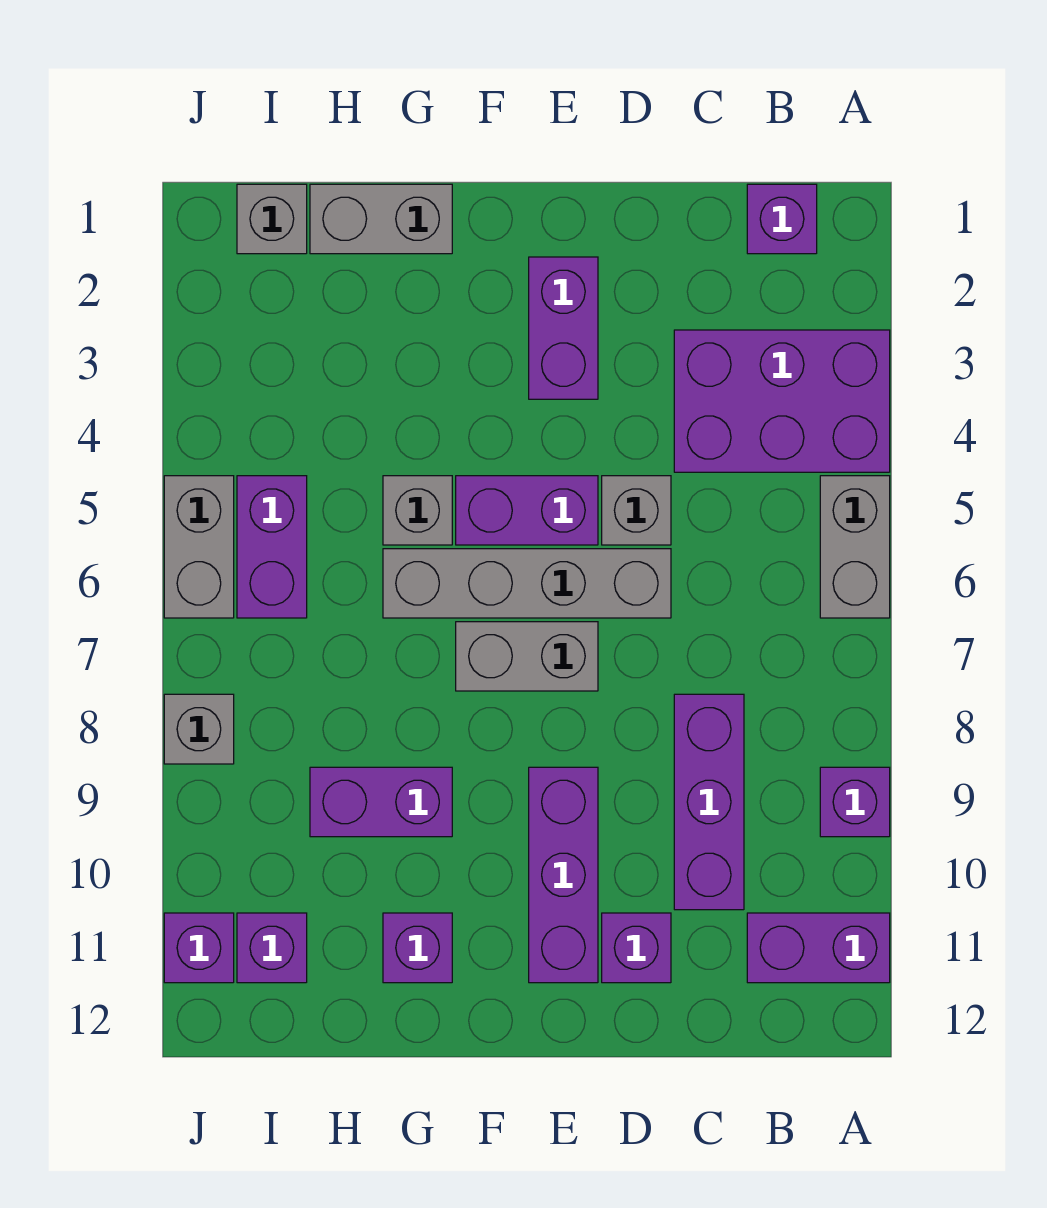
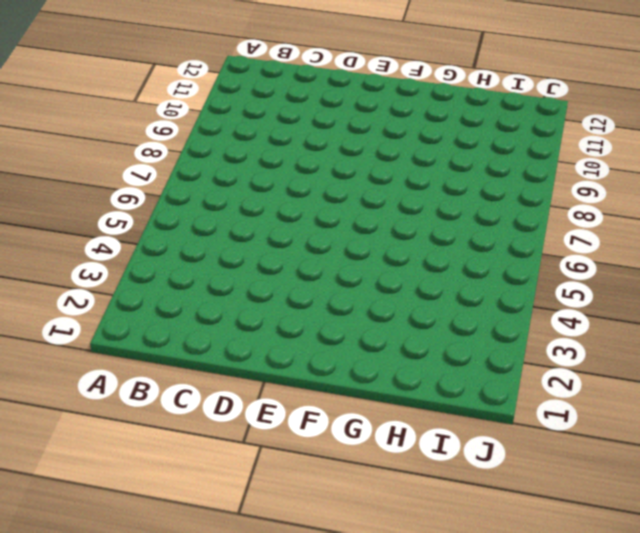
none -> purple 2x3 brick [674,330,890,472]
none -> grey 1x2 brick [820,476,890,618]
none -> purple 1x1 brick [820,767,890,837]

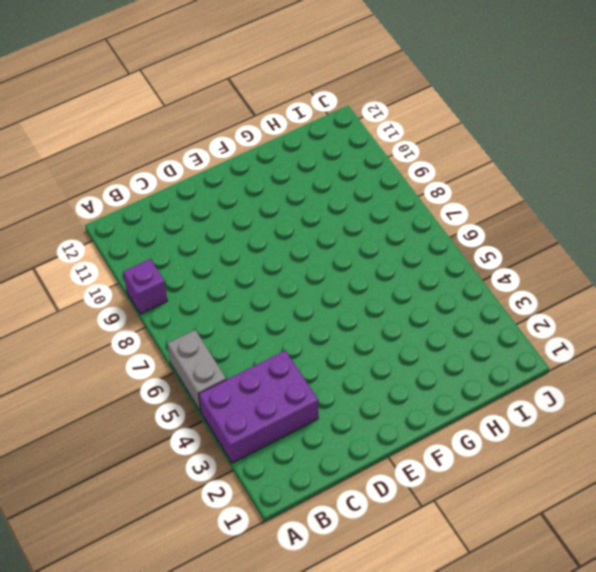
none -> purple 1x2 brick [747,913,890,983]
none -> purple 1x1 brick [747,184,817,254]
none -> purple 1x3 brick [674,694,744,910]

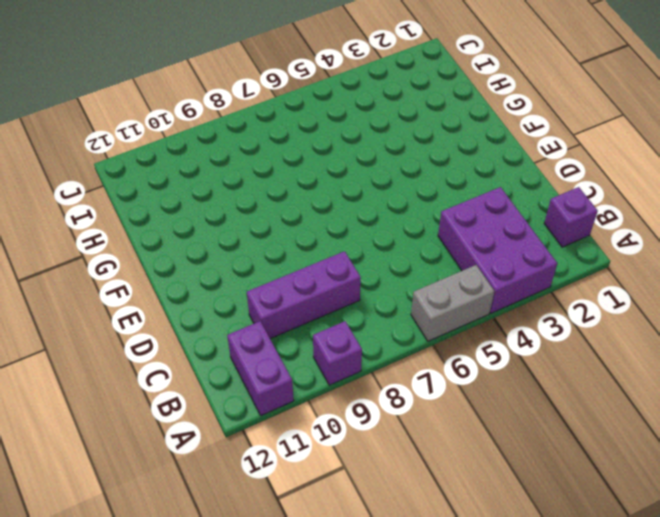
none -> grey 1x1 brick [602,476,671,545]
none -> grey 1x4 brick [383,549,671,618]
none -> purple 1x1 brick [602,913,671,983]

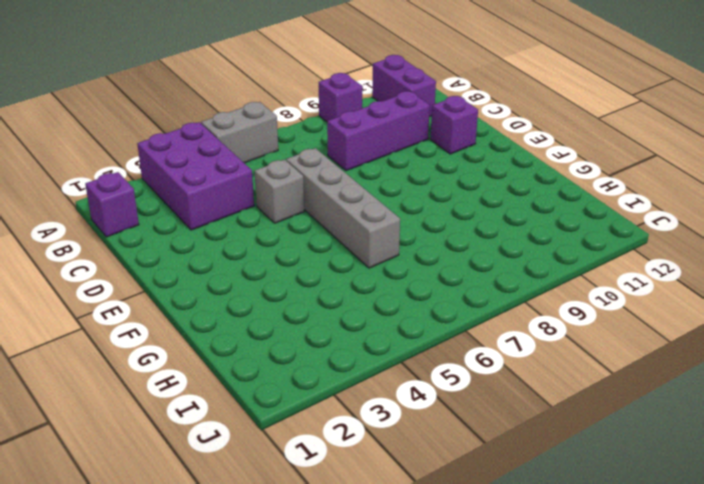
none -> purple 1x2 brick [529,257,598,399]
none -> purple 1x2 brick [456,476,598,545]
none -> grey 1x2 brick [456,622,598,691]

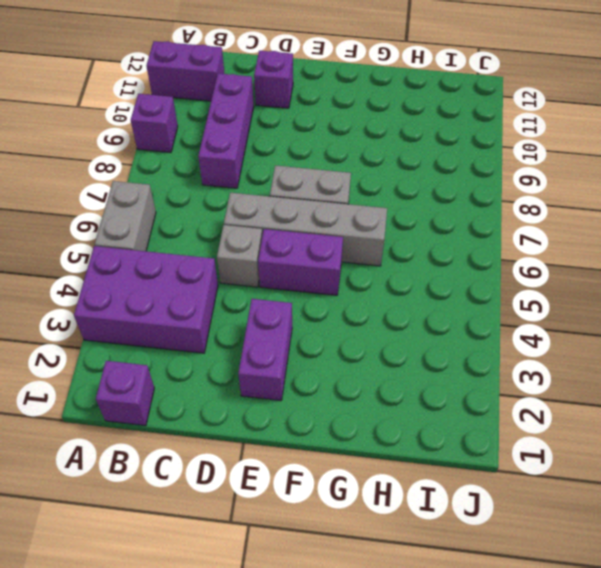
none -> purple 1x3 brick [529,767,598,983]
none -> grey 1x2 brick [310,184,452,254]
none -> grey 1x1 brick [383,476,452,545]

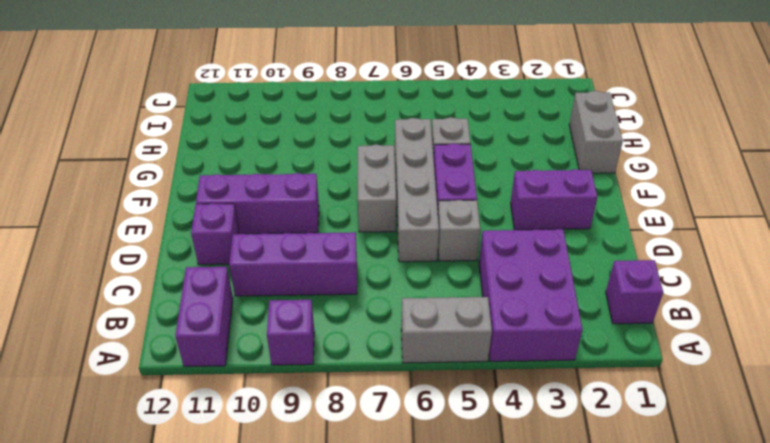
none -> purple 1x2 brick [310,767,452,837]
none -> purple 1x1 brick [383,913,452,983]
none -> grey 1x1 brick [237,184,307,254]

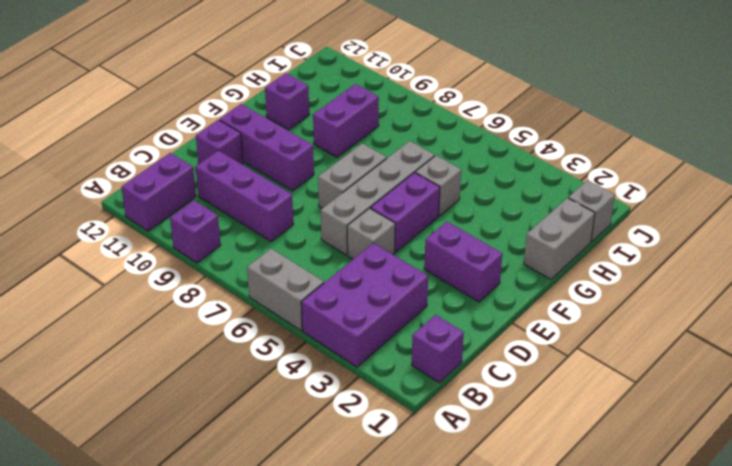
none -> purple 1x2 brick [237,476,307,618]
none -> purple 1x1 brick [237,913,307,983]
none -> grey 1x2 brick [164,476,234,618]

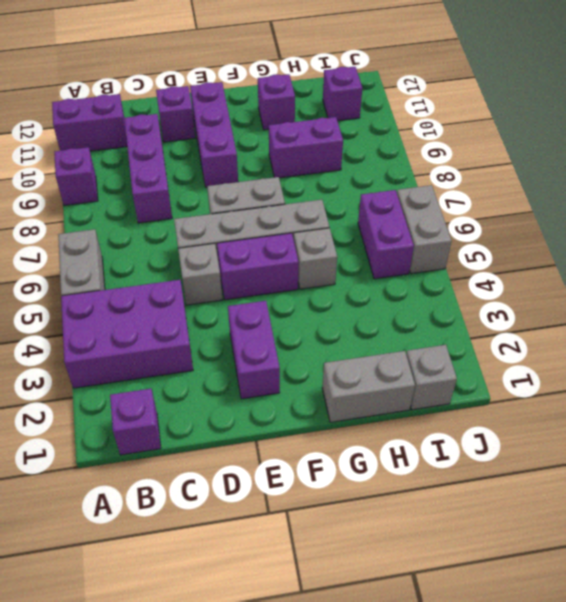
none -> grey 1x1 brick [164,694,234,764]
none -> purple 1x1 brick [164,913,234,983]

